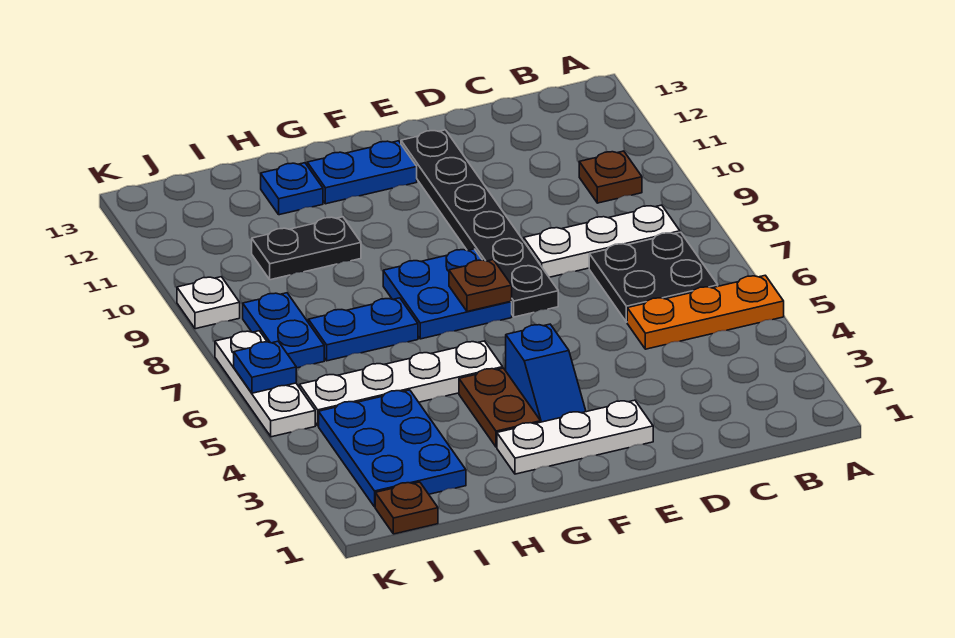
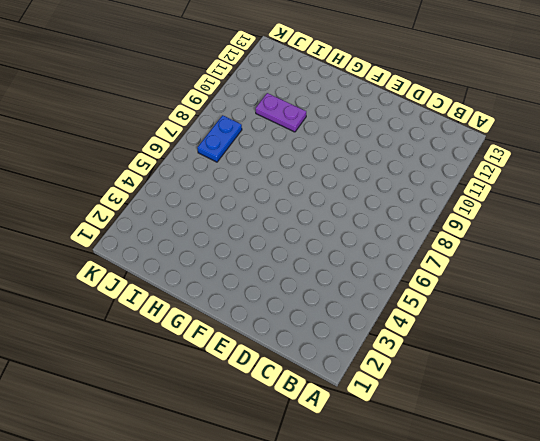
purple 1x2 plate [256,93,306,132] -> black 1x2 plate [252,217,361,280]
none -> orange 1x3 plate [627,275,784,349]
none -> black 2x2 plate [589,232,718,322]
none -> white 1x3 plate [524,205,680,277]

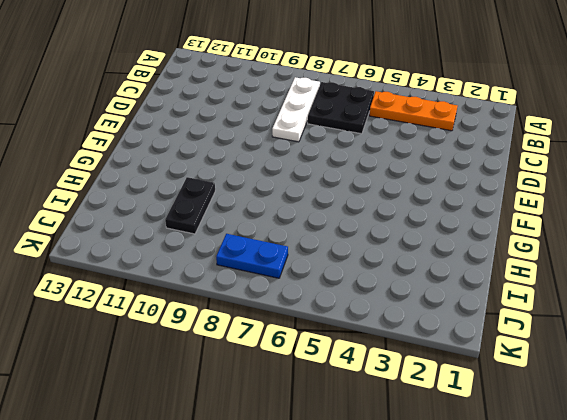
orange 1x3 plate [369,91,457,131] -> orange 1x3 plate turned to [627,275,784,349]
none -> brown 1x1 plate [579,151,642,203]
none -> white 1x3 plate [497,400,653,474]
none -> black 1x6 plate [401,130,558,317]

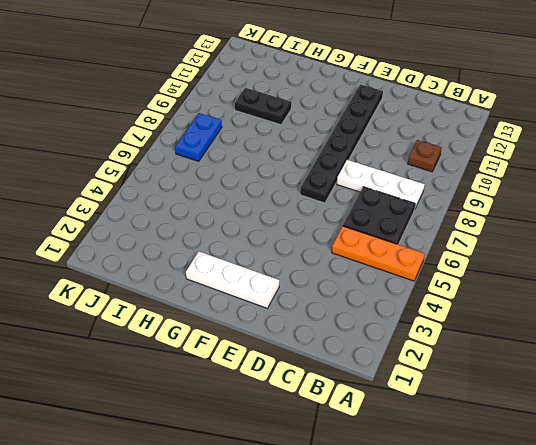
none -> blue 1x2 slope [506,324,586,422]
none -> blue 2x2 plate [383,249,512,339]
none -> blue 1x2 plate [307,141,417,204]

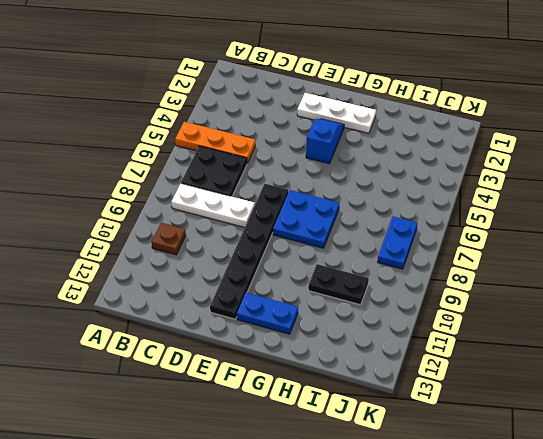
none -> brown 1x2 plate [459,368,541,447]
none -> white 1x4 plate [300,341,503,426]
none -> blue 1x2 plate [308,298,418,361]

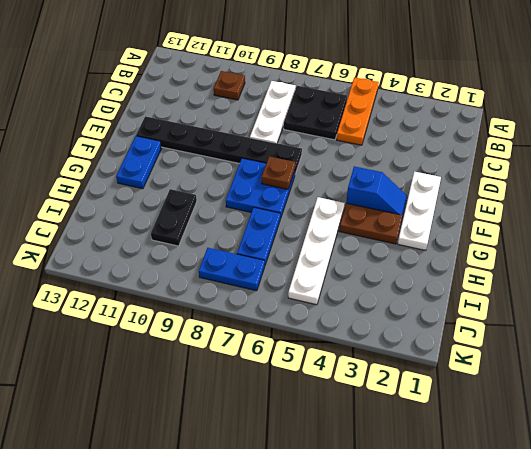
none -> blue 1x1 plate [261,163,323,215]
none -> blue 2x3 plate [319,390,466,507]
none -> brown 1x1 plate [375,482,438,534]

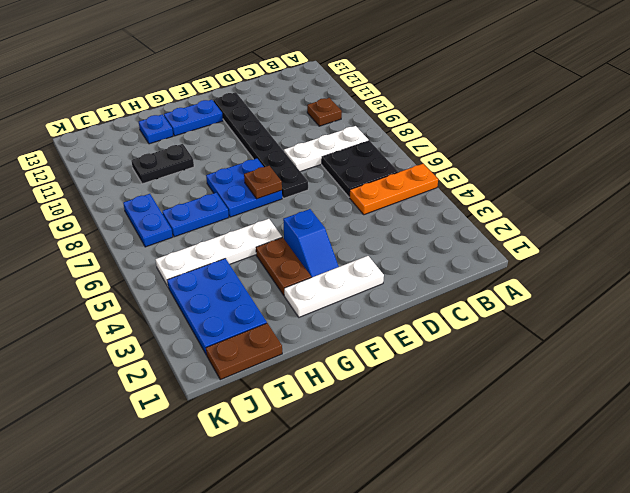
brown 1x2 plate [206,323,282,380] -> brown 1x1 plate [375,482,438,534]
none -> white 1x3 plate [215,331,315,437]
none -> white 1x1 plate [177,277,240,329]
none -> blue 1x1 plate [234,341,296,393]

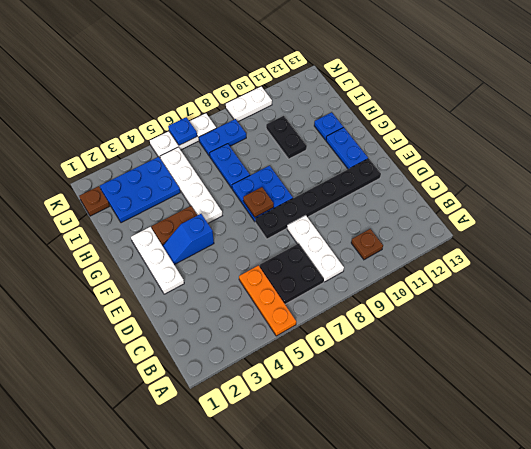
white 1x2 plate [226,86,272,122] -> white 1x1 plate [177,277,240,329]

